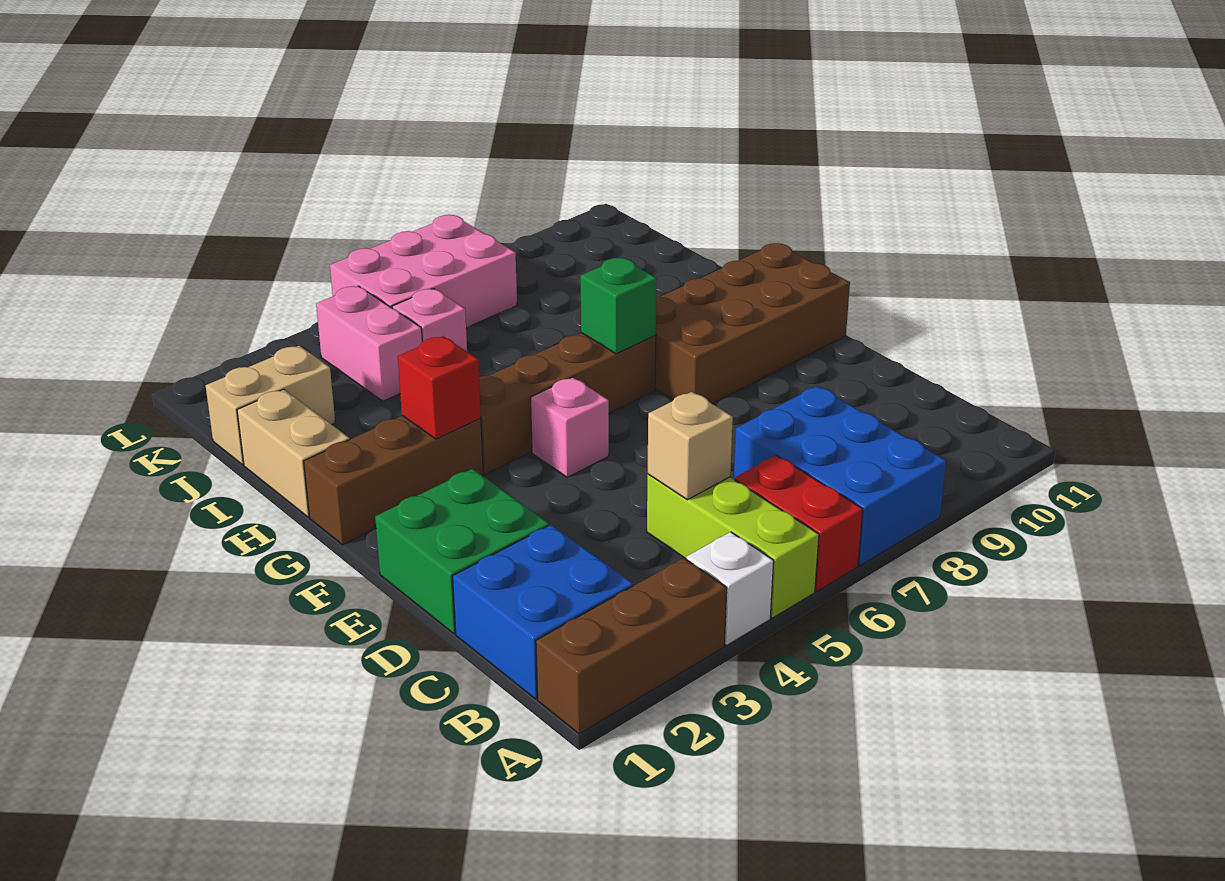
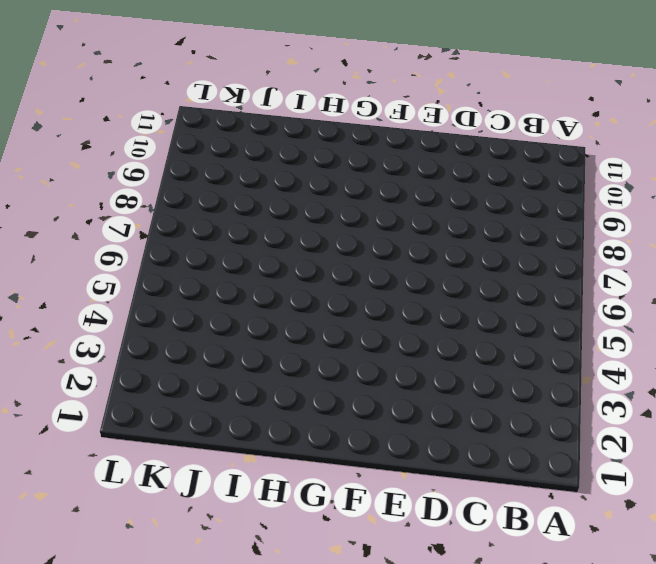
none -> brown 1x3 brick [536,558,727,734]
none -> white 1x1 brick [686,532,774,645]
none -> lime 1x3 brick [647,474,819,618]

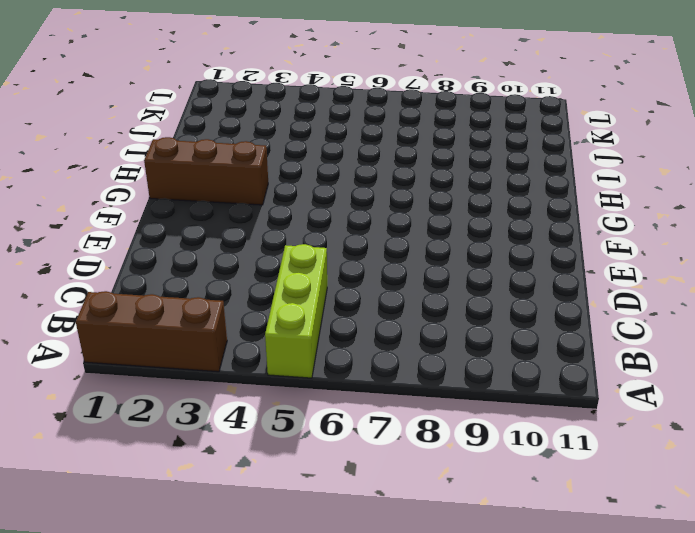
none -> white 1x1 brick [686,532,774,645]
none -> red 1x2 brick [734,455,863,591]
none -> blue 2x3 brick [734,386,946,566]

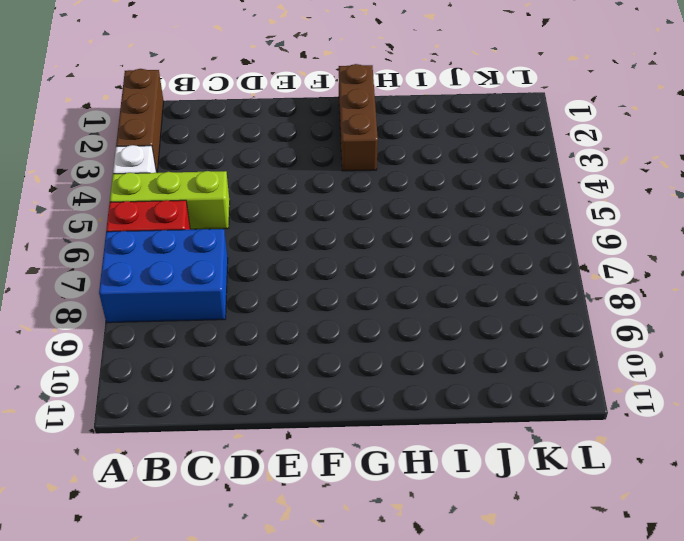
none -> blue 2x2 brick [453,525,633,699]
none -> green 2x2 brick [375,469,549,634]
none -> pink 1x1 brick [531,377,609,477]

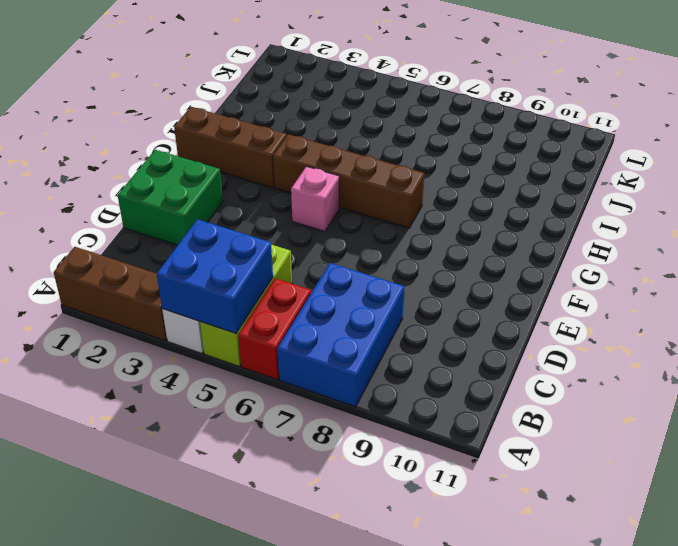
blue 2x2 brick [157,219,273,334] -> blue 2x2 brick moved to [453,525,633,699]
none -> brown 2x4 brick [655,243,850,404]
none -> tan 1x2 brick [237,389,350,517]
none -> tan 1x2 brick [206,346,335,465]

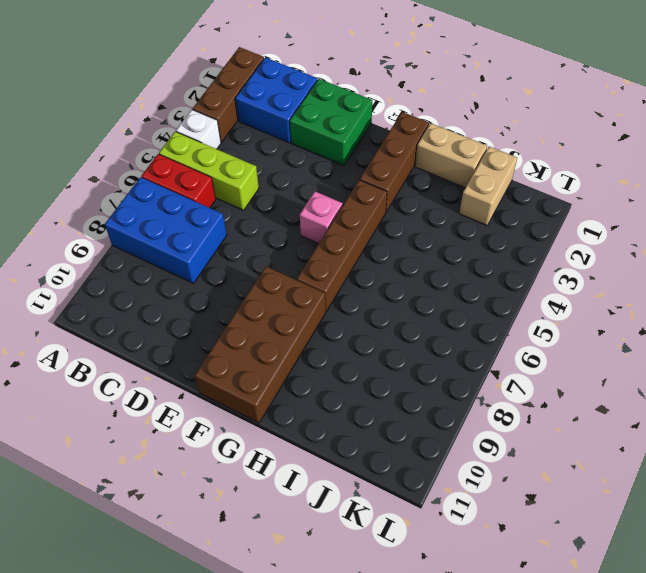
none -> pink 1x2 brick [316,286,422,401]
none -> pink 1x1 brick [392,289,467,351]
none -> pink 2x3 brick [330,215,517,327]

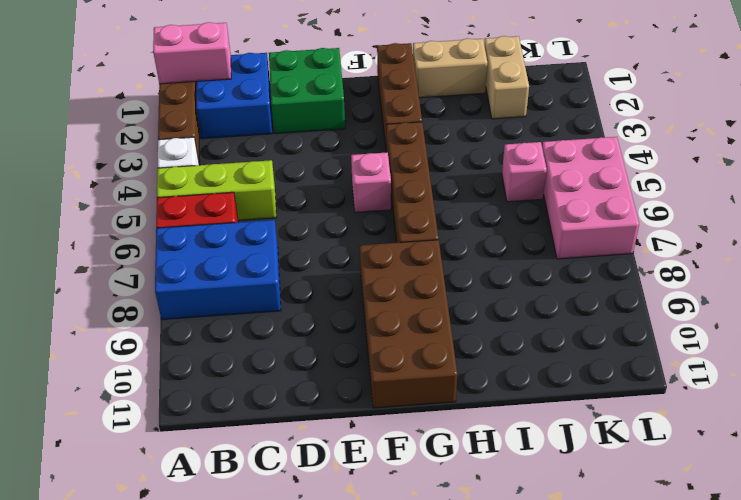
pink 1x2 brick [153,22,231,84] -> pink 1x2 brick moved to [316,286,422,401]
none -> tan 1x1 brick [648,392,733,500]
none -> red 1x1 brick [398,336,481,439]
none -> green 1x1 brick [581,258,657,354]

